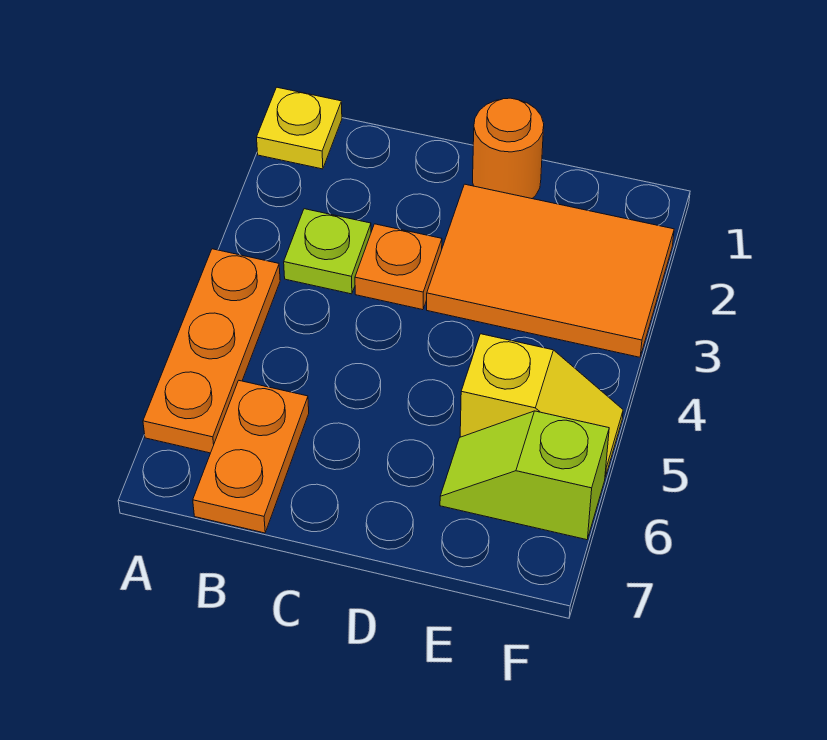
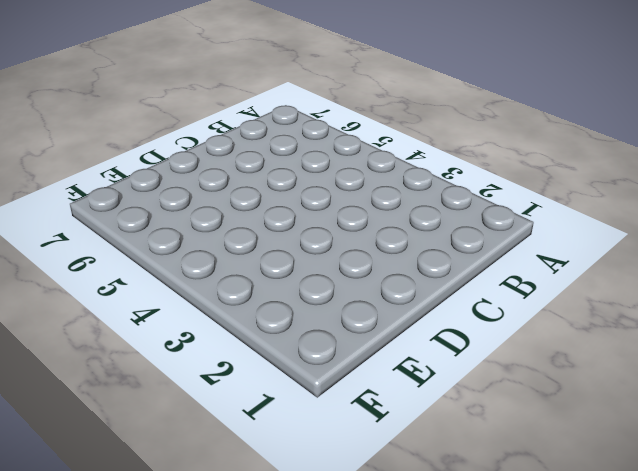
none -> yellow 1x1 plate [257,87,342,169]
none -> orange 1x3 plate [143,249,280,453]

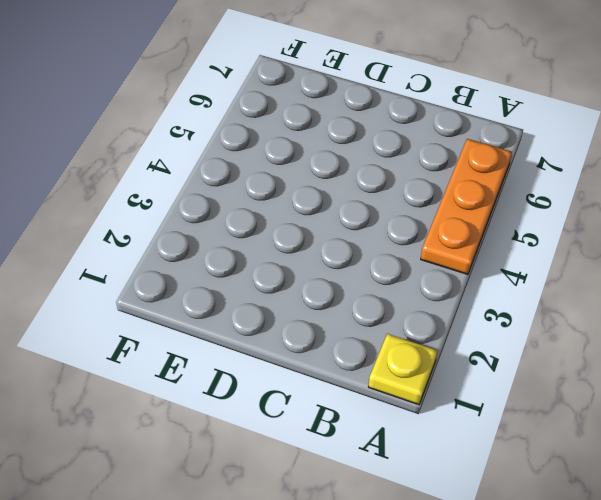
none -> lime 1x1 plate [284,209,371,294]
none -> orange 1x2 plate [193,381,309,533]

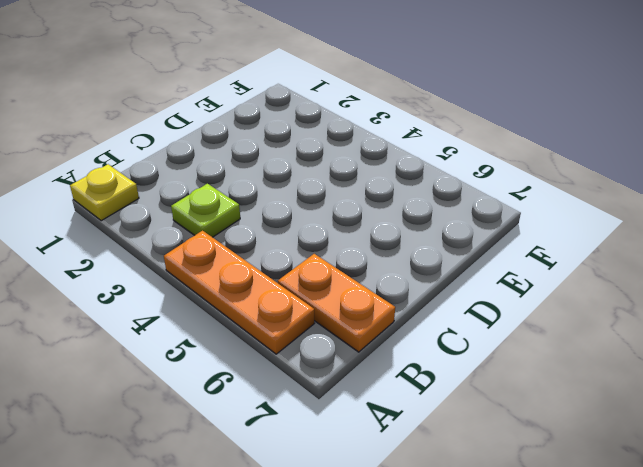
none -> orange 1x1 plate [355,224,442,310]
none -> orange 1x1 round brick [473,98,544,199]

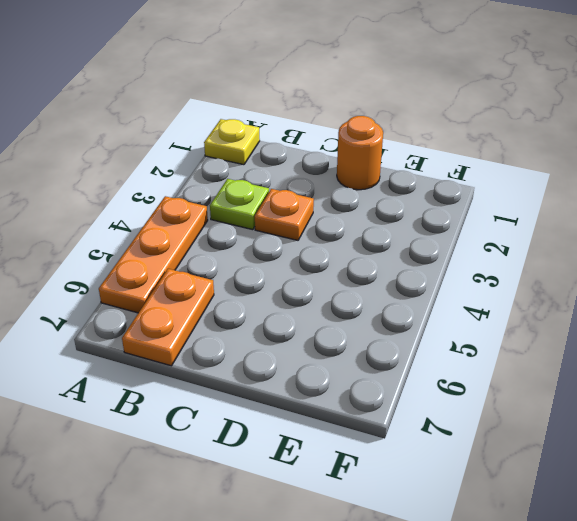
none -> orange 2x3 tile [427,184,674,357]
none -> yellow 1x2 slope [460,334,623,477]

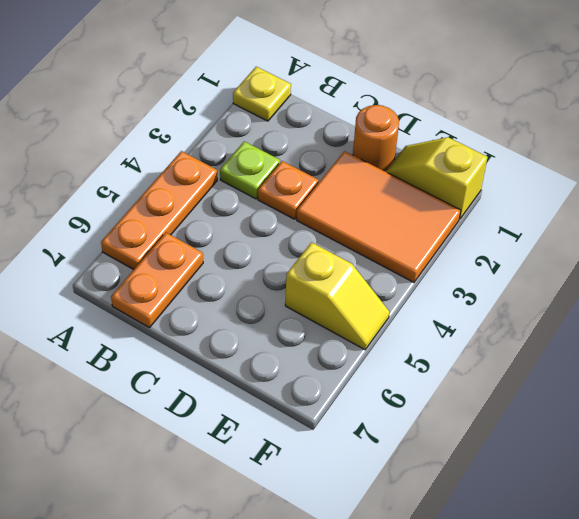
yellow 1x2 slope [386,137,488,219] -> none
none -> lime 1x2 slope [440,411,609,540]

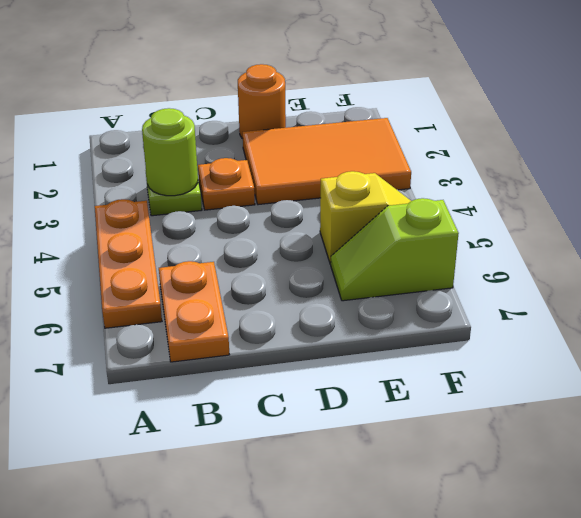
lime 1x1 round brick [142,108,198,196] -> none
none -> yellow 1x1 plate [257,87,342,169]

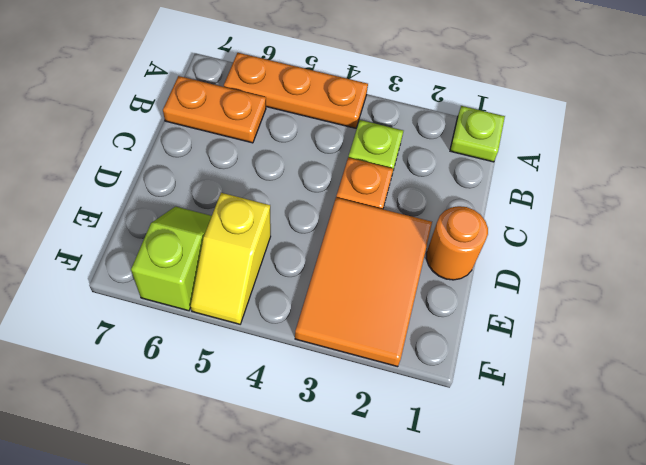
lime 1x1 plate [450,106,505,162] -> yellow 1x1 plate [257,87,342,169]

